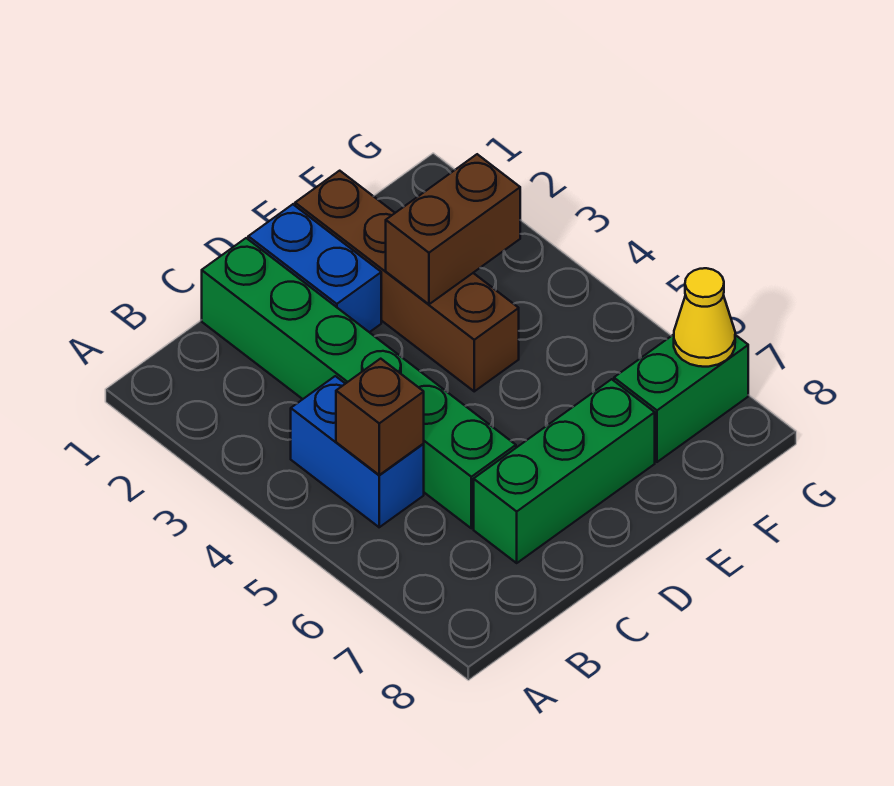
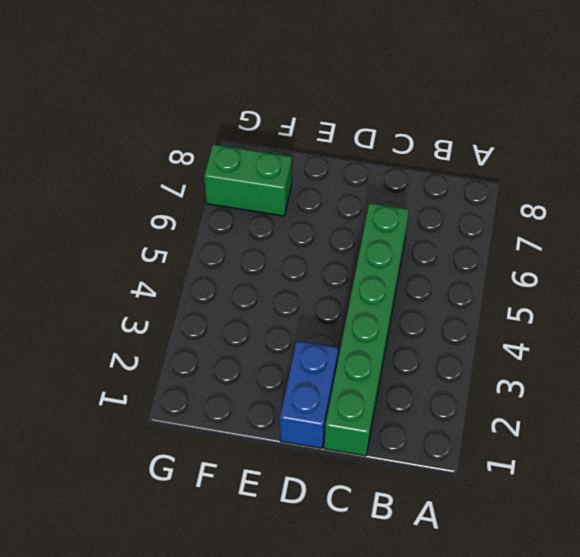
none -> blue 1x2 brick [291,376,424,527]
none -> green 1x3 brick [474,379,655,563]

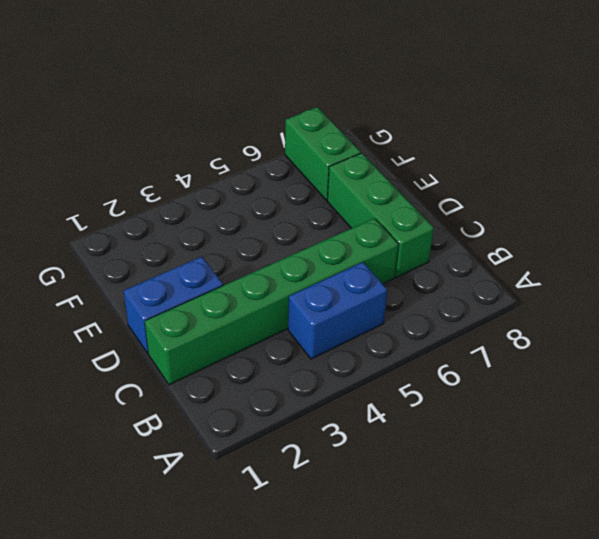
none -> brown 1x4 brick [295,171,519,391]
none -> brown 1x1 brick [336,359,424,475]

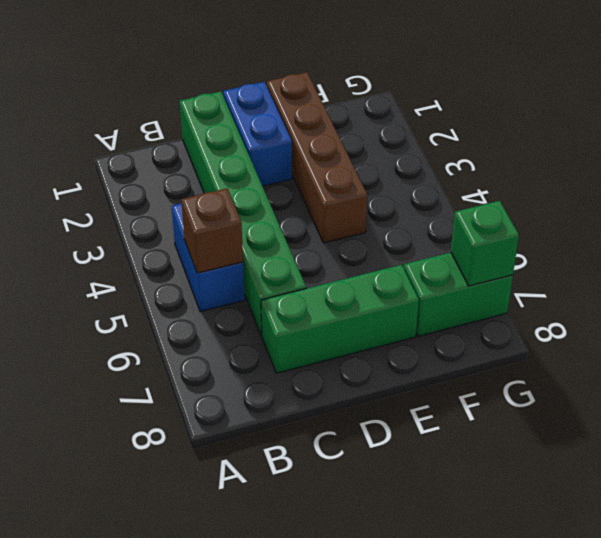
green 1x1 brick [451,201,519,286] -> yellow 1x1 cone [674,268,735,367]
none -> brown 1x2 brick [386,154,520,304]

